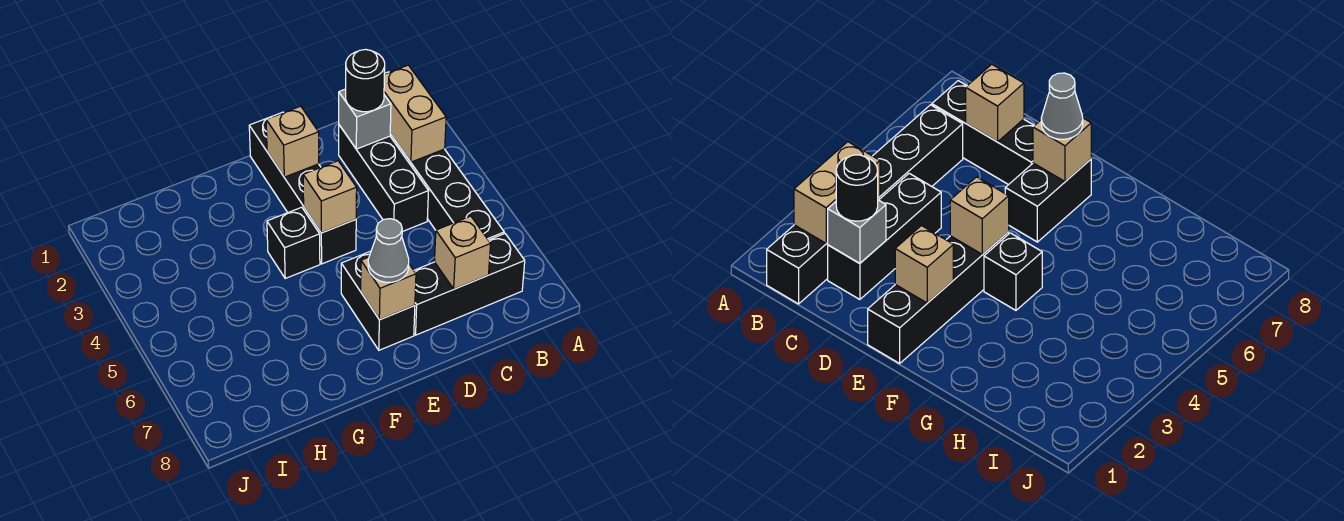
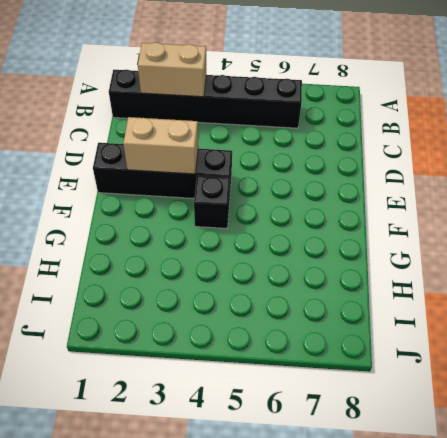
tan 1x2 brick [123,117,198,174] -> tan 1x1 brick [266,106,319,177]
none -> black 1x3 brick [414,234,525,335]
none -> black 1x3 brick [339,125,429,232]
none -> black 1x2 brick [341,251,415,350]

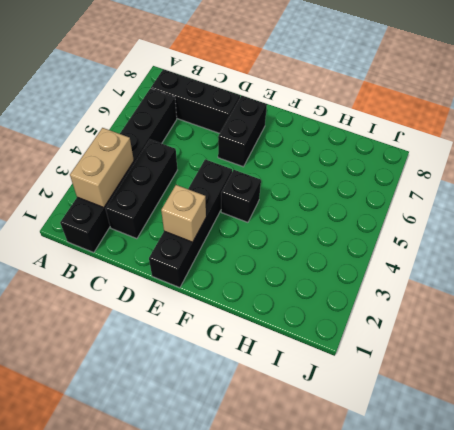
none -> grey 1x1 brick [339,89,391,149]
none -> tan 1x1 brick [434,216,491,289]
none -> tan 1x1 brick [303,161,357,233]

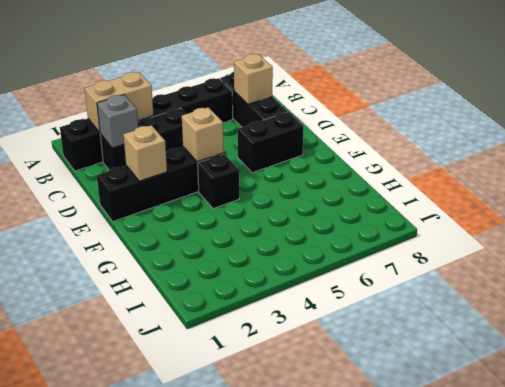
none -> tan 1x1 brick [361,257,416,320]
none -> black 1x1 round brick [346,49,385,112]
none -> grey 1x1 cone [368,219,409,282]

